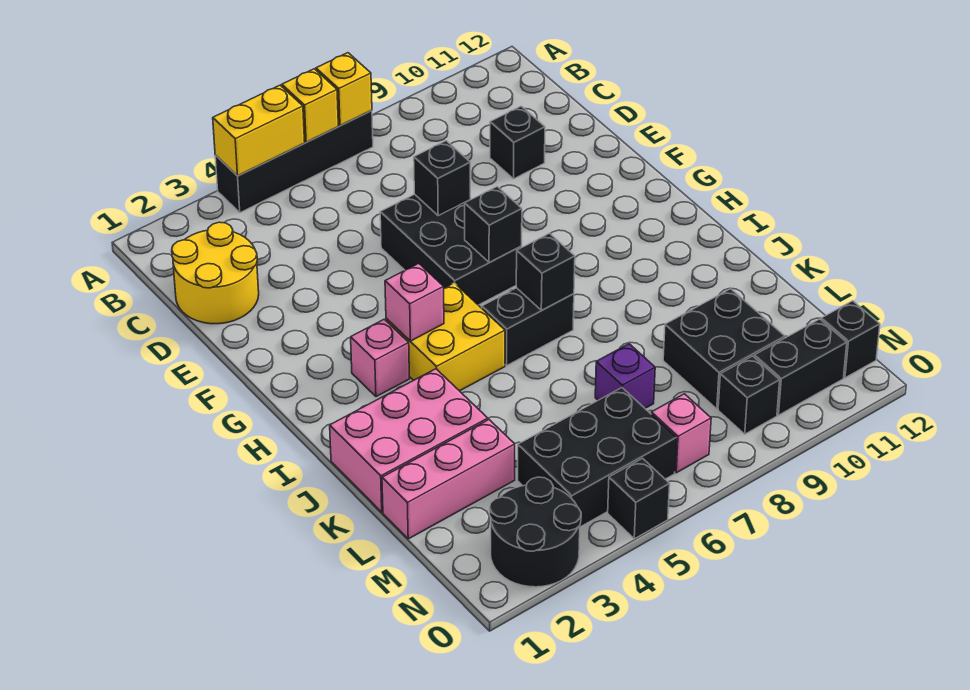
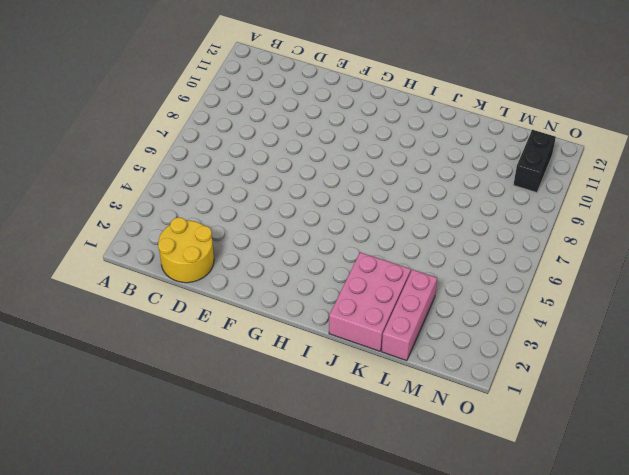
none -> black 1x4 brick [215,111,373,212]
none -> black 1x1 brick [490,106,545,179]
none -> black 2x3 brick [380,194,522,305]

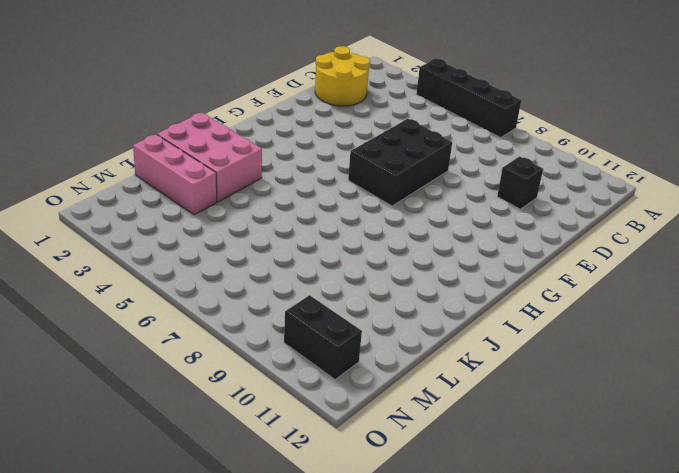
none -> pink 1x1 brick [351,319,409,397]
none -> yellow 2x2 brick [386,283,505,391]
none -> black 1x2 brick [482,288,574,365]

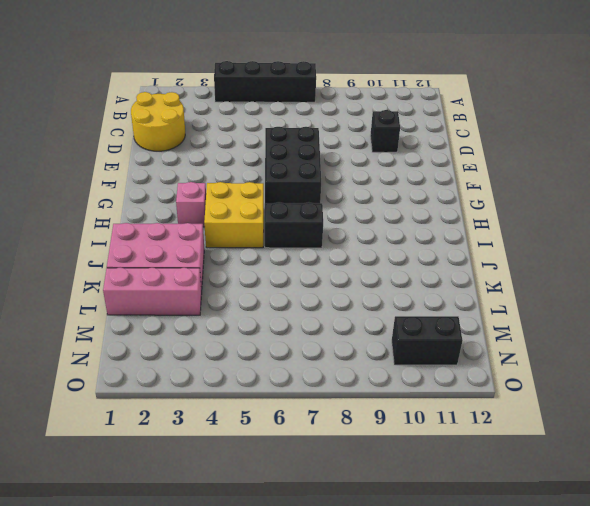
none -> purple 1x1 brick [595,344,655,408]
none -> black 2x2 brick [663,289,785,409]
none -> black 2x3 brick [518,388,676,527]

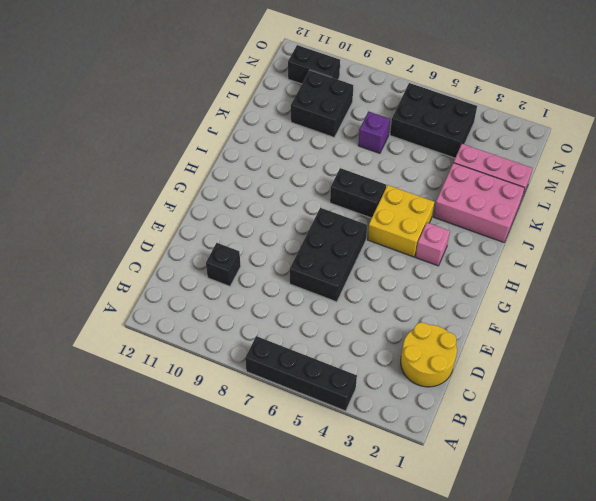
none -> black 2x2 round brick [490,477,581,587]
none -> pink 1x1 brick [651,394,711,473]
none -> black 1x1 brick [718,356,780,434]

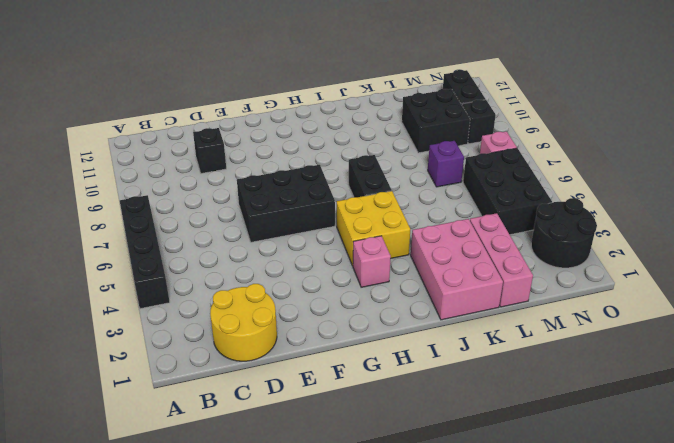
none -> black 1x1 brick [821,301,880,378]
none -> black 1x1 brick [608,458,670,539]
none -> yellow 1x2 brick [213,85,305,176]

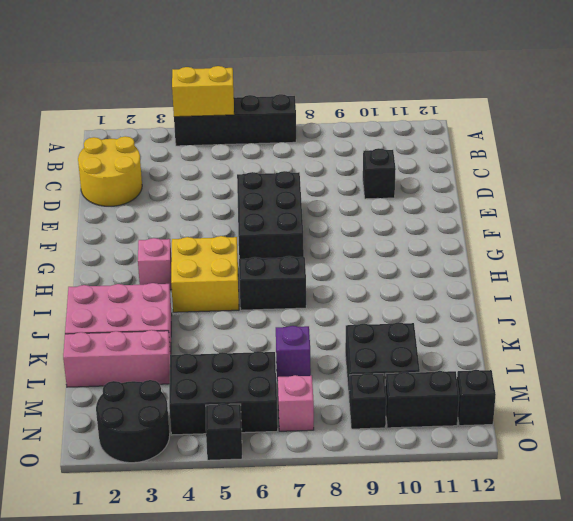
none -> yellow 1x1 brick [282,69,338,142]
none -> yellow 1x1 brick [316,53,372,126]
none -> black 1x1 brick [414,141,471,216]

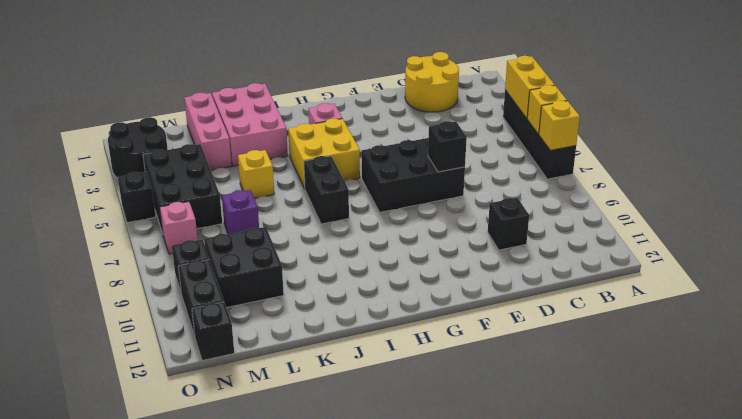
yellow 1x1 brick [238,150,274,198] -> none
none -> black 1x1 brick [465,187,522,263]
none -> pink 1x1 brick [385,263,444,341]
none -> black 1x1 brick [516,233,575,310]

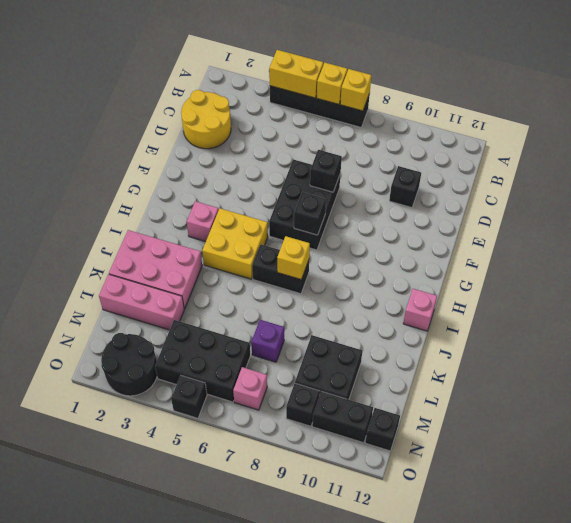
yellow 1x1 brick [277,236,310,280] -> black 1x1 brick [516,233,575,310]
pink 1x1 brick [403,289,437,331] -> pink 1x1 brick moved to [385,263,444,341]

